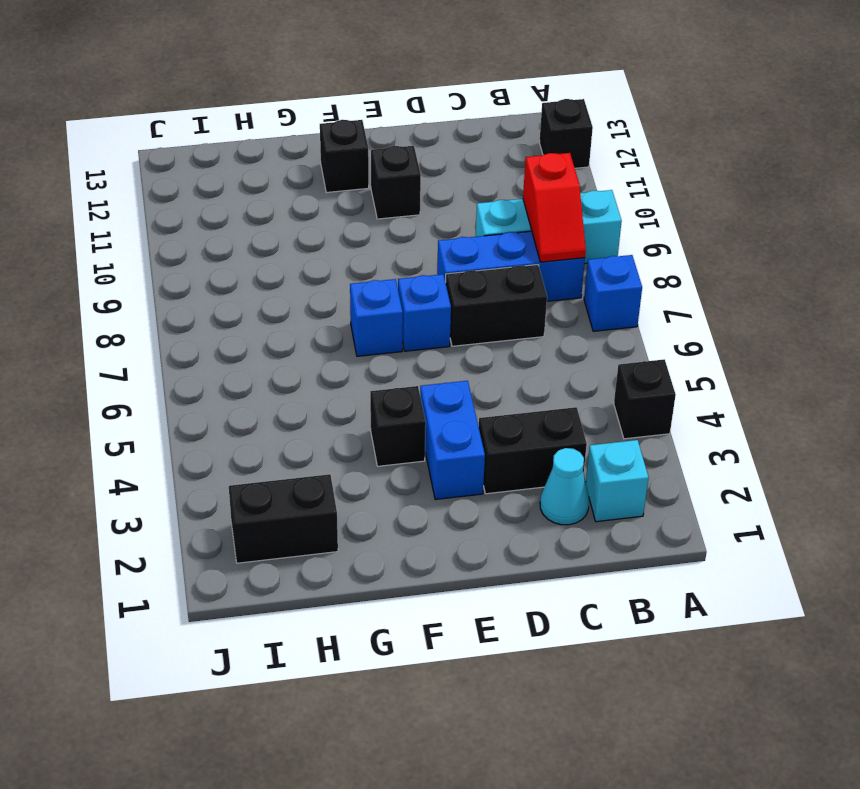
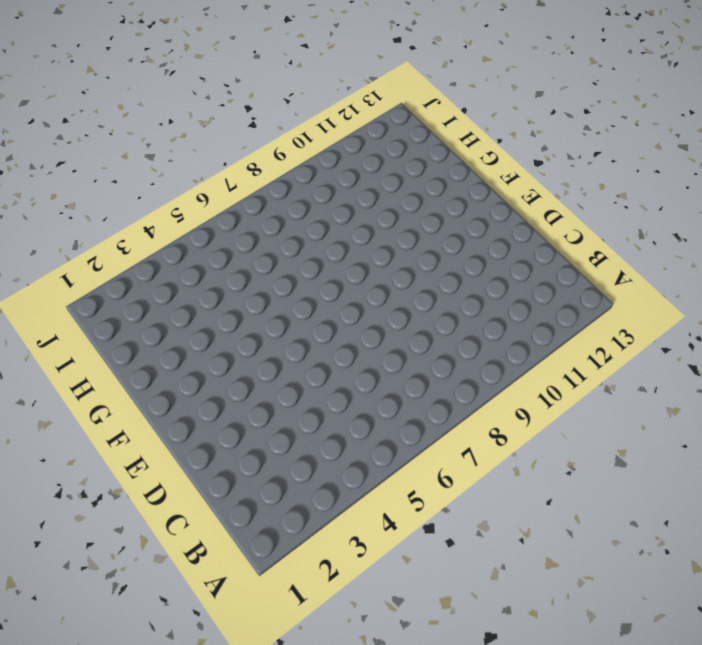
none -> black 1x1 brick [614,359,676,439]
none -> blue 1x1 brick [584,255,642,331]
none -> cyan 1x3 brick [475,190,622,264]

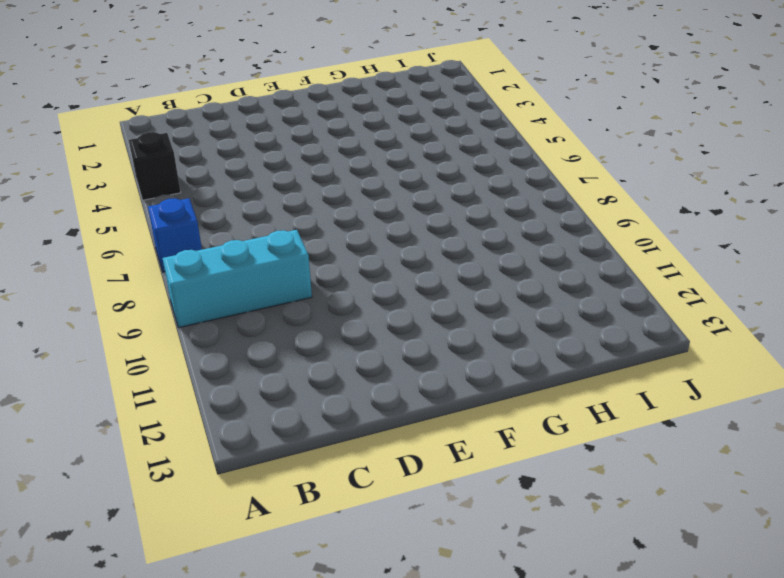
none -> black 1x1 brick [539,99,593,168]
none -> cyan 1x1 brick [586,440,649,522]
none -> blue 1x3 brick [437,231,585,301]

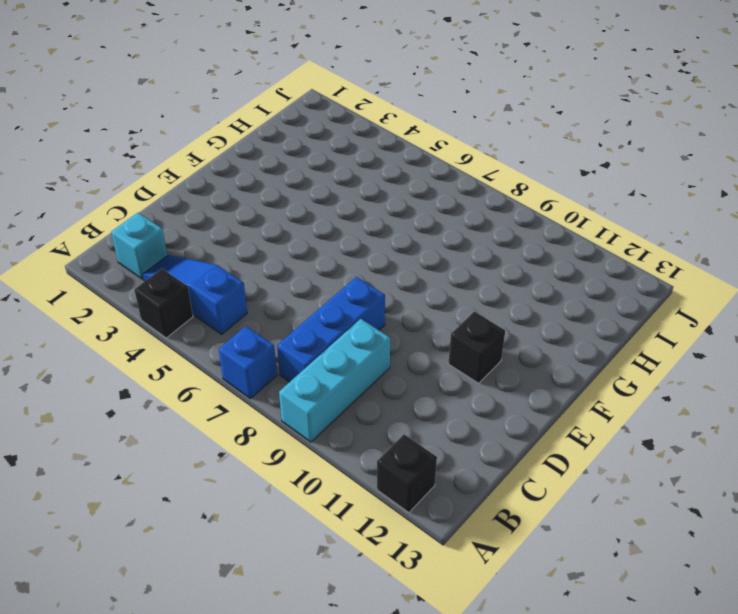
blue 1x3 slope [142,255,247,334] -> none
none -> cyan 1x1 cone [540,448,589,525]
none -> black 1x2 brick [479,407,587,494]
none -> black 1x2 brick [446,265,547,346]

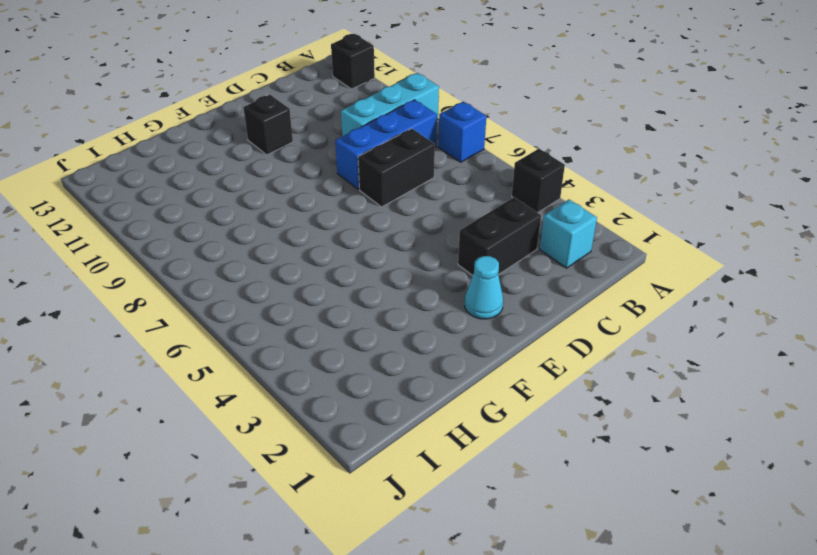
cyan 1x1 cone [465,256,503,319] -> cyan 1x1 cone moved to [540,448,589,525]
none -> blue 1x2 brick [420,381,485,500]
none -> blue 1x1 brick [398,274,451,351]
none -> black 1x1 brick [370,386,426,466]

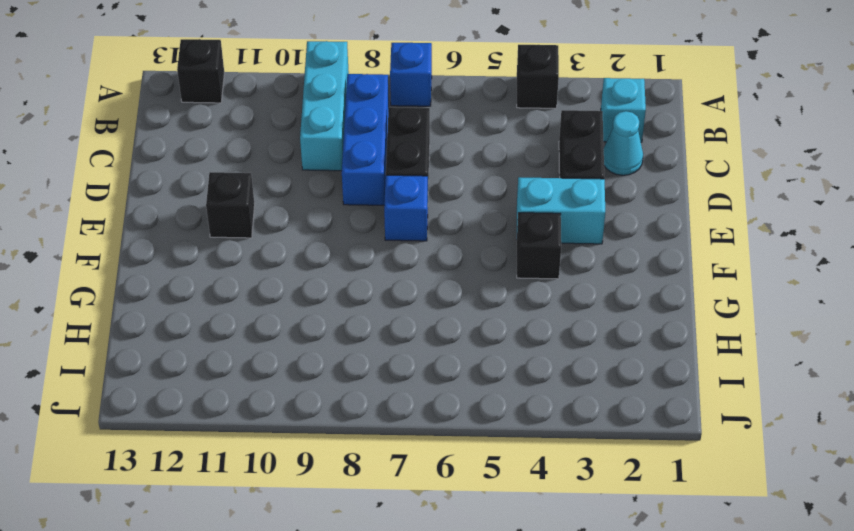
cyan 1x2 brick [517,177,605,244] -> blue 1x2 brick [420,381,485,500]
none -> blue 1x1 brick [350,279,403,356]
none -> black 1x1 brick [320,120,369,193]
none -> black 1x2 brick [229,474,338,563]

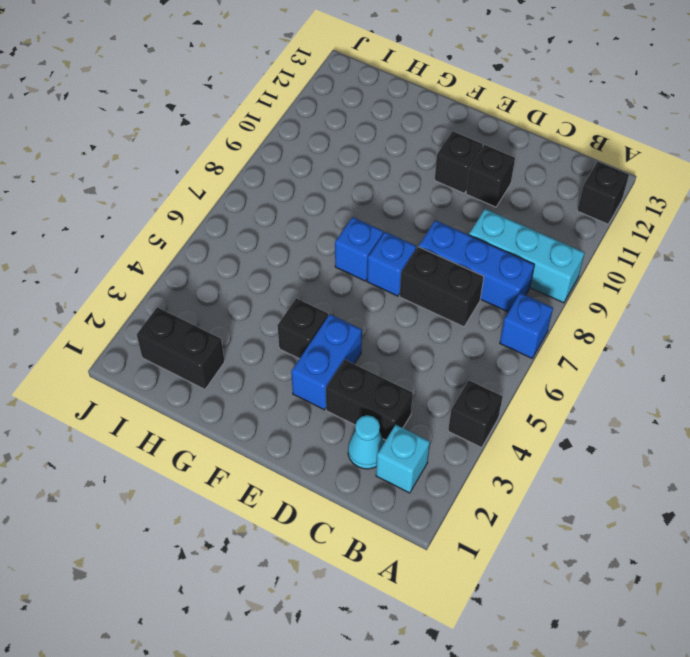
black 1x1 brick [466,145,515,207] -> black 1x1 brick moved to [320,120,369,193]
none -> red 1x2 slope [523,153,586,262]

